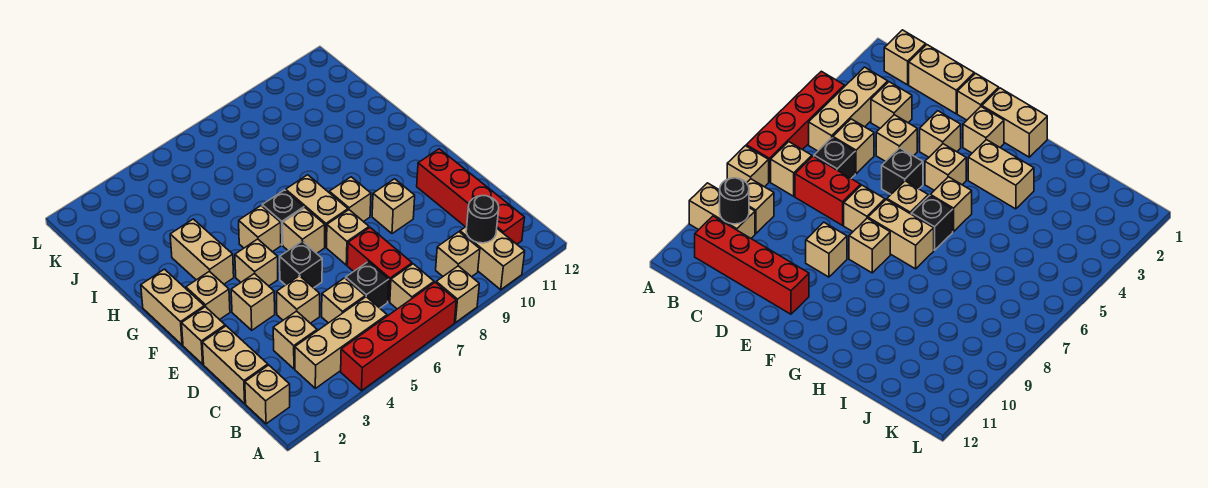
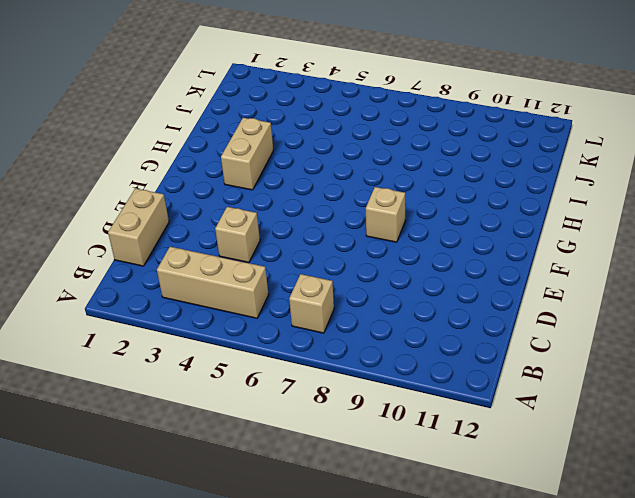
none -> red 1x4 brick [341,282,456,391]
none -> tan 1x1 brick [436,266,479,323]
none -> tan 1x2 brick [460,226,525,290]

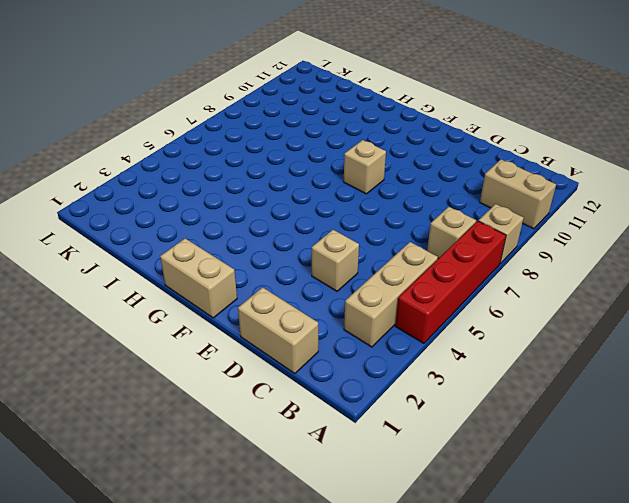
none -> tan 1x1 brick [245,365,290,424]
none -> tan 1x1 brick [436,232,480,277]
none -> red 1x4 brick [417,149,525,244]

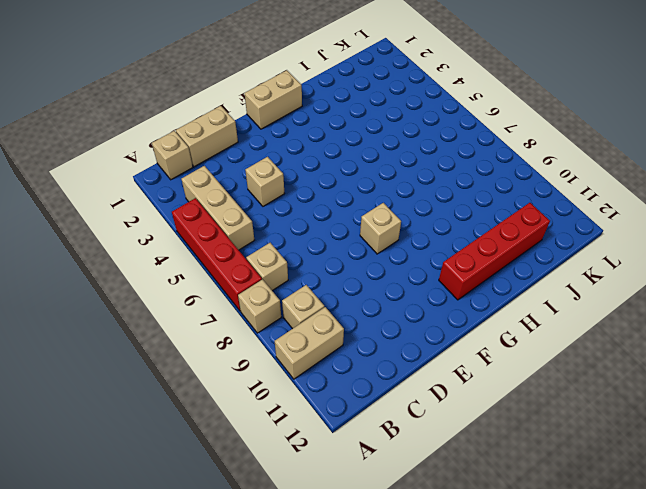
red 1x4 brick [439,203,550,300] -> red 1x4 brick moved to [417,149,525,244]
none -> tan 1x1 brick [273,311,317,369]
none -> tan 1x1 brick [322,278,365,323]
none -> black 1x1 brick [346,262,389,308]

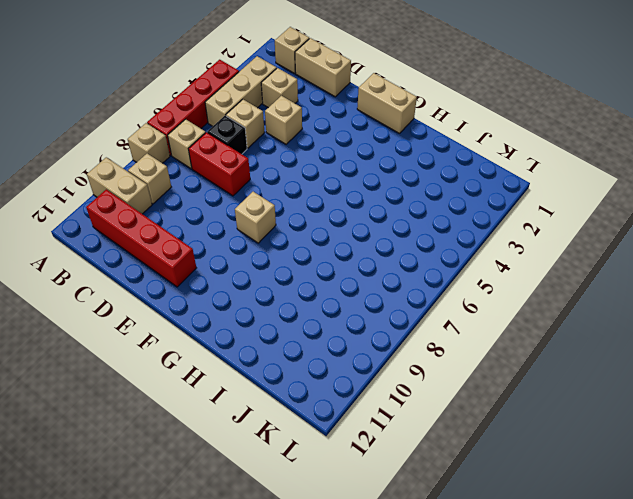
none -> tan 1x1 brick [182,307,225,364]
none -> tan 1x1 brick [231,274,275,330]
none -> black 1x1 brick [280,241,322,288]

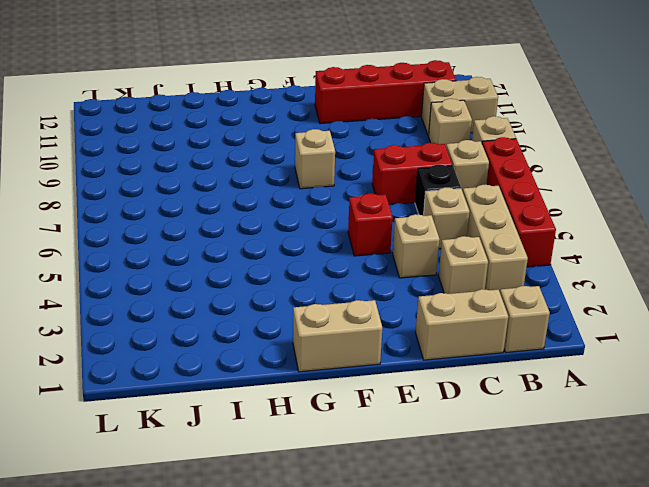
red 1x1 brick [348,193,393,256] -> black 1x1 brick [280,241,322,288]
none -> tan 1x1 brick [182,307,225,364]
none -> tan 1x1 brick [231,274,275,330]
none -> tan 1x1 brick [327,210,369,265]

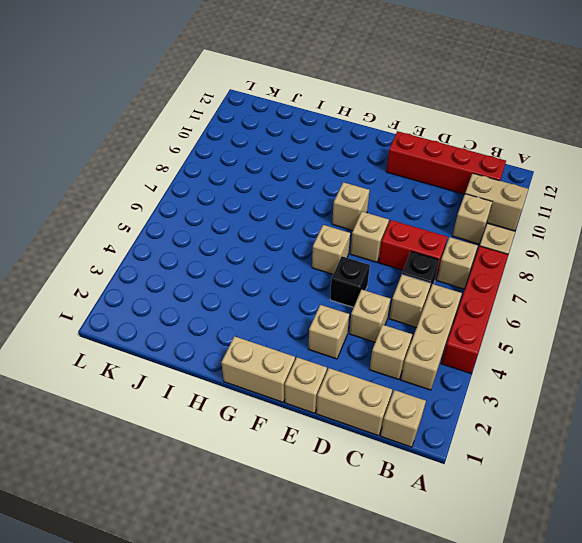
none -> tan 1x1 brick [372,179,415,234]
none -> tan 1x1 brick [186,271,230,320]
none -> tan 1x1 brick [235,239,278,286]

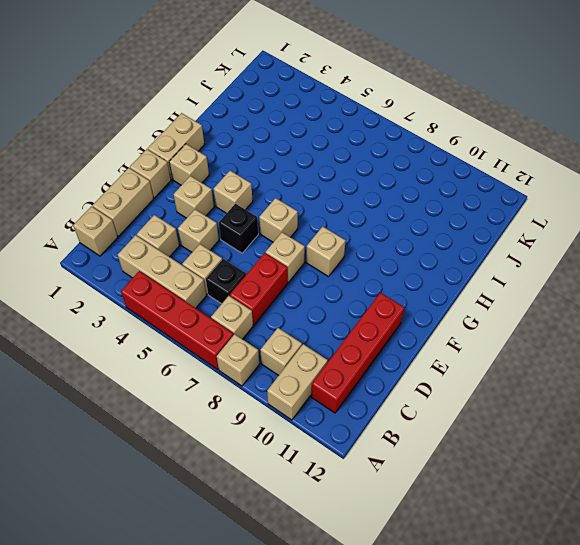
none -> tan 1x1 brick [372,179,415,234]
none -> tan 1x2 brick [286,175,348,247]
none -> tan 1x2 brick [170,219,234,284]

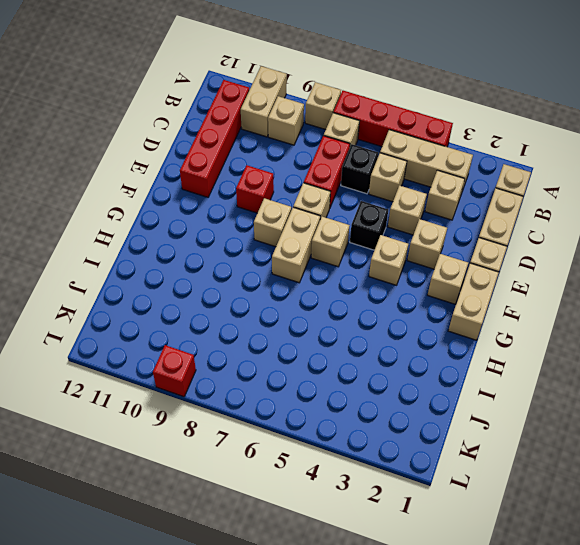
red 1x1 brick [236,165,274,213] -> tan 1x1 brick [372,179,415,234]
red 1x1 brick [153,345,196,397] -> none
none -> tan 1x2 brick [170,219,234,284]
none -> tan 1x1 brick [239,206,281,252]
none -> black 1x1 brick [262,190,304,245]

